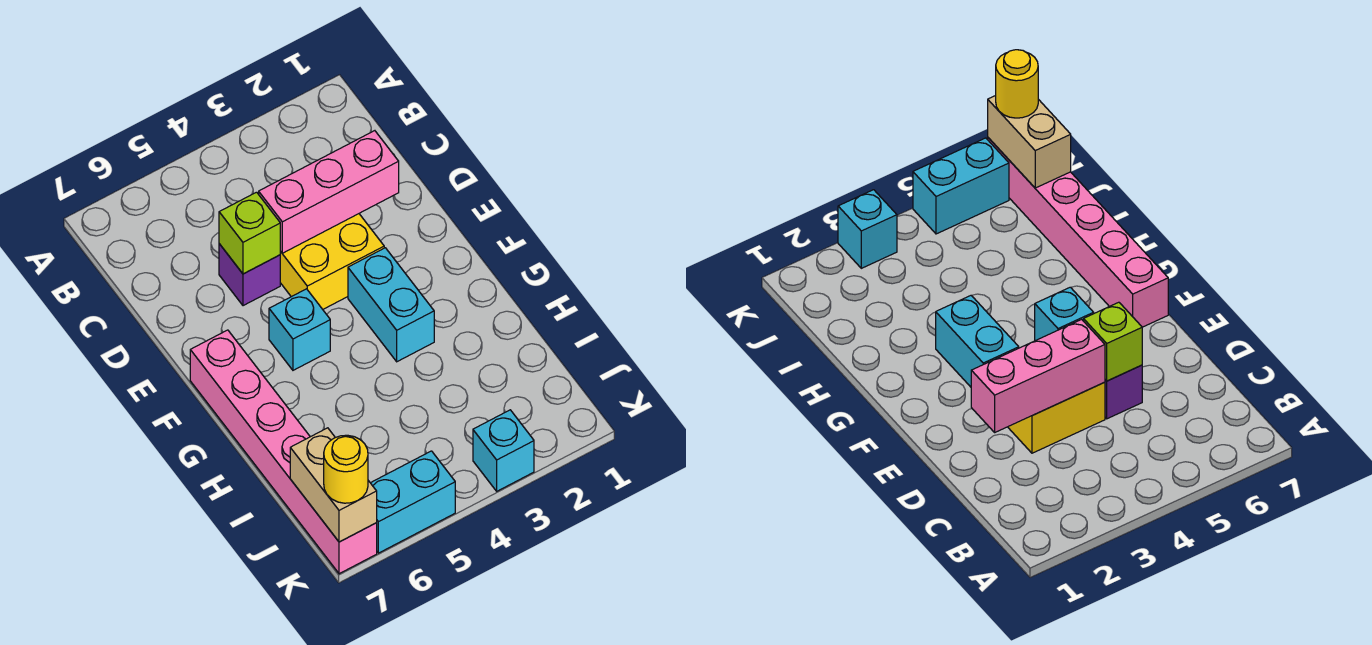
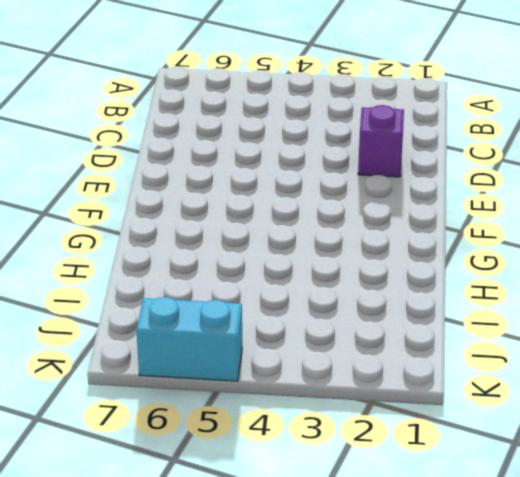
purple 1x1 brick [358,105,404,177] -> purple 1x1 brick moved to [219,244,280,306]
none -> yellow 2x2 brick [280,214,384,309]
none -> cyan 1x2 brick [348,248,434,362]

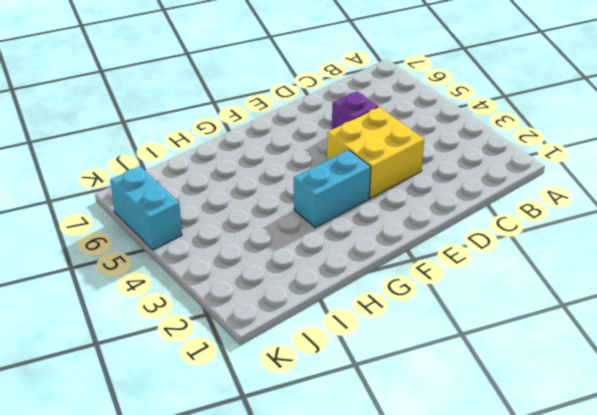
none -> cyan 1x1 brick [269,289,330,370]
none -> pink 1x6 brick [190,330,377,574]

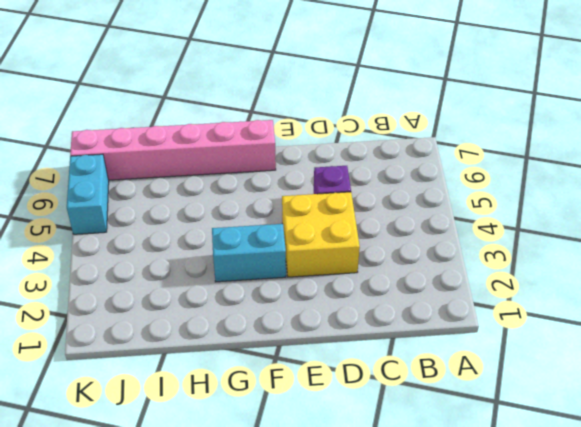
none -> cyan 1x1 brick [269,289,330,370]
none -> cyan 1x1 brick [473,410,534,491]

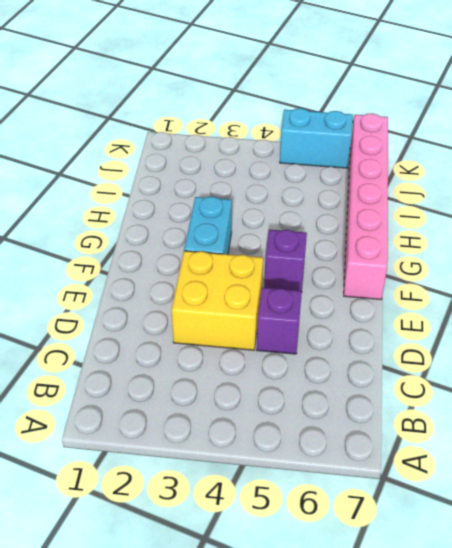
purple 1x1 brick [264,230,307,291] -> cyan 1x1 brick [269,289,330,370]
none -> cyan 1x1 brick [473,410,534,491]
none -> pink 1x3 brick [259,131,399,253]

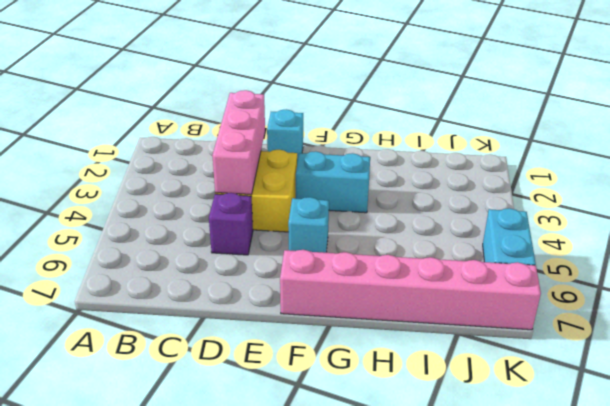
cyan 1x1 brick [267,109,303,162] -> cyan 1x1 brick moved to [473,410,534,491]
none -> lime 1x1 brick [219,192,281,274]
none -> tan 1x2 brick [290,428,377,542]

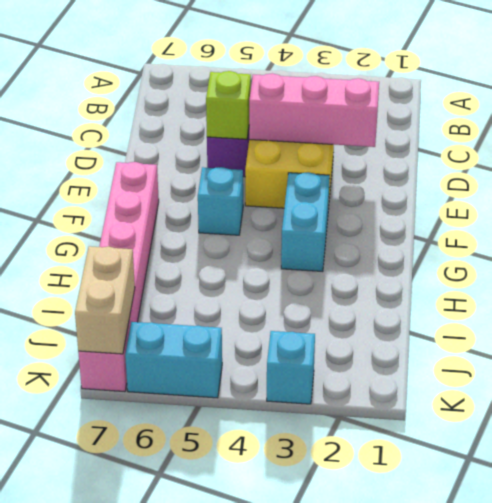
none -> yellow 1x1 round brick [324,435,368,503]

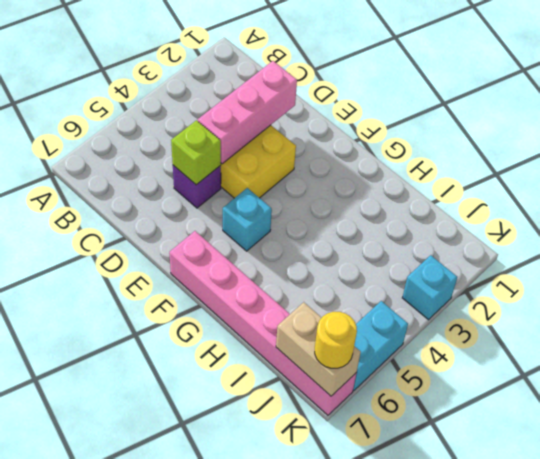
none -> cyan 1x2 brick [348,248,434,362]

